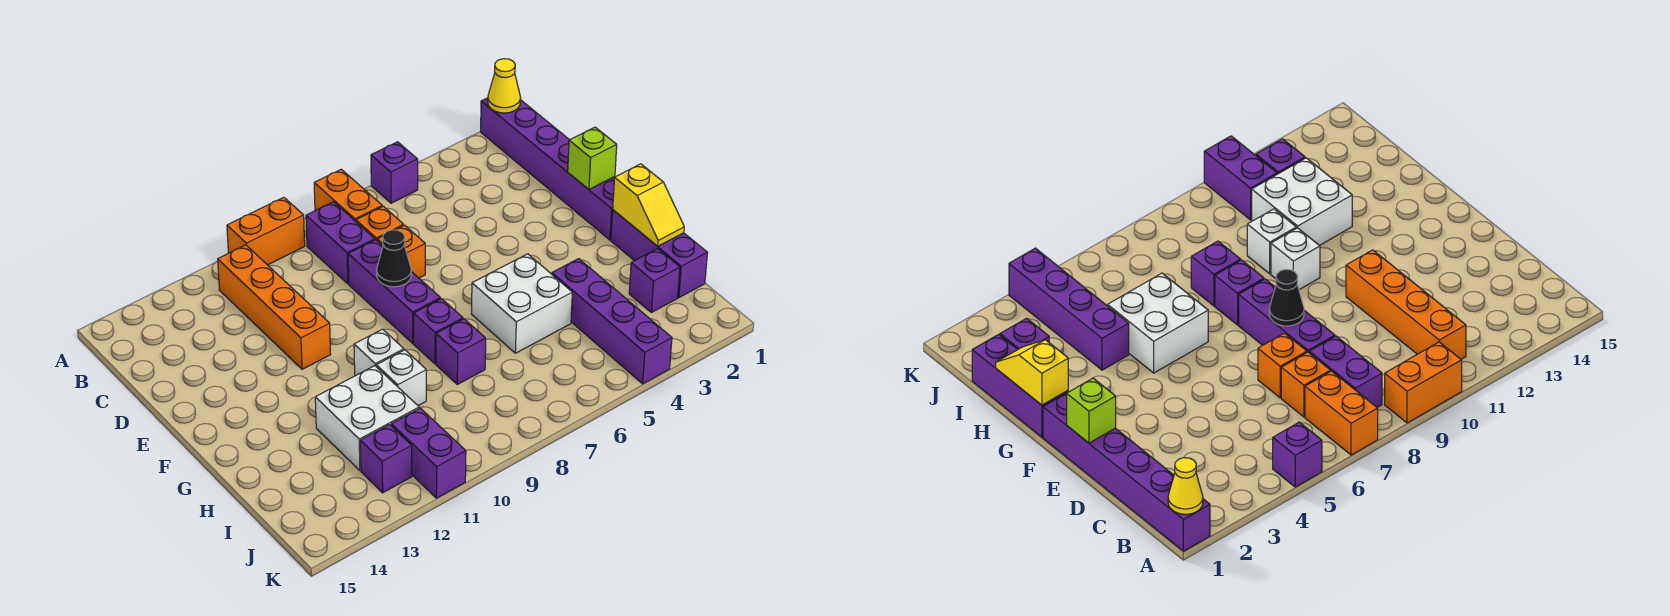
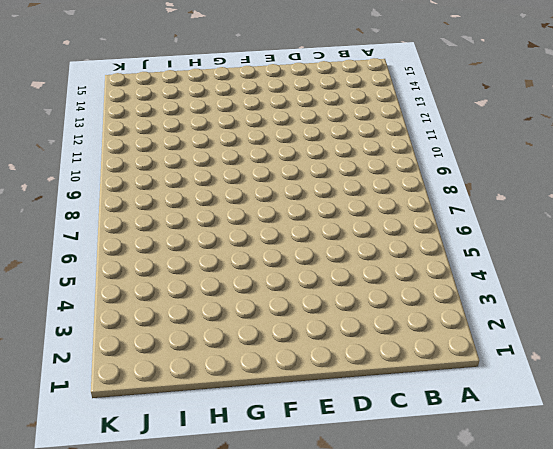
none -> purple 1x6 brick [481,98,615,240]
none -> purple 1x1 brick [371,142,418,203]
none -> orange 1x2 brick [314,169,382,221]

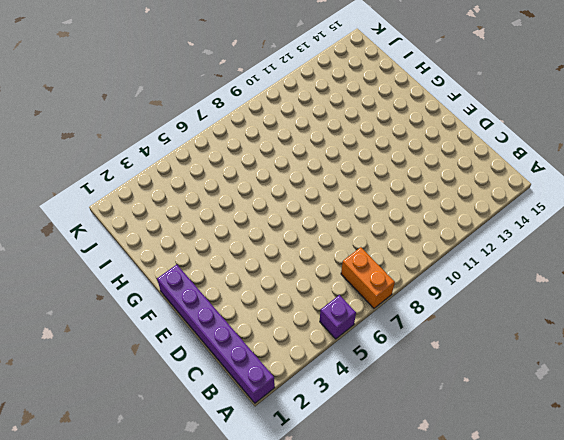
none -> orange 1x2 brick [227,197,305,265]
none -> purple 1x2 brick [306,202,375,284]
none -> orange 1x4 brick [218,245,331,369]

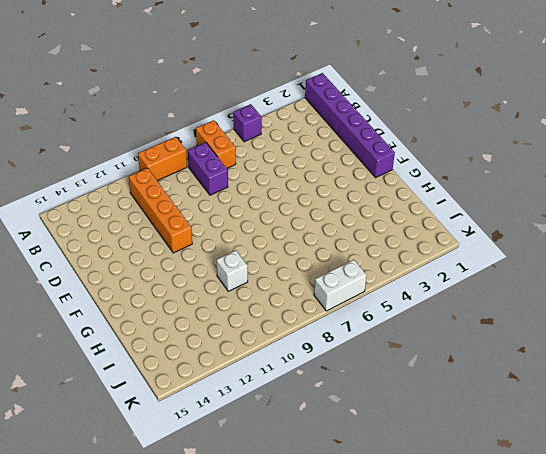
white 1x2 brick [314,260,367,311] -> none
none -> orange 1x1 brick [356,206,404,240]
none -> orange 1x1 brick [377,225,425,278]
none -> purple 1x3 brick [348,240,441,343]

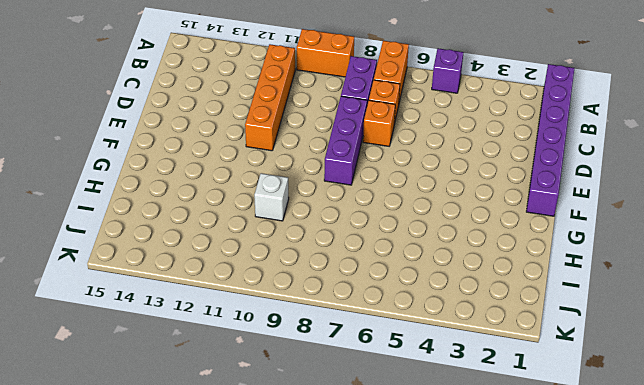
none -> purple 1x3 brick [611,210,708,298]
none -> white 2x2 brick [471,254,572,353]
none -> purple 1x1 brick [414,299,463,364]

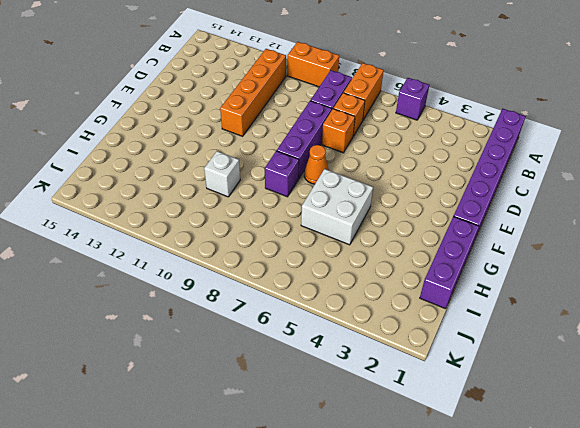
orange 1x1 cone [304,145,329,184] -> none
none -> white 1x1 brick [354,329,404,376]
none -> purple 1x4 brick [552,259,672,384]
none -> purple 1x1 brick [436,319,486,384]

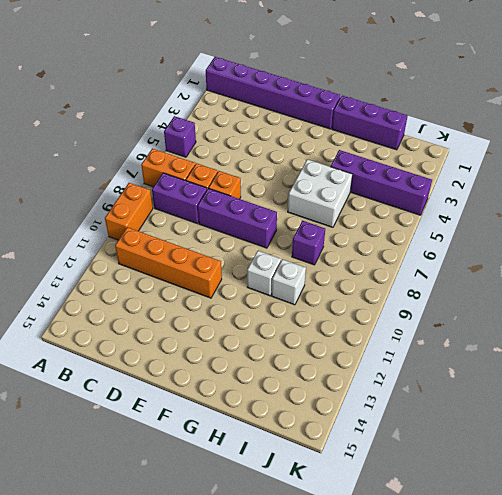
none -> purple 1x1 brick [414,299,463,364]
none -> white 2x2 brick [315,366,419,470]
none -> purple 1x1 brick [629,249,680,313]

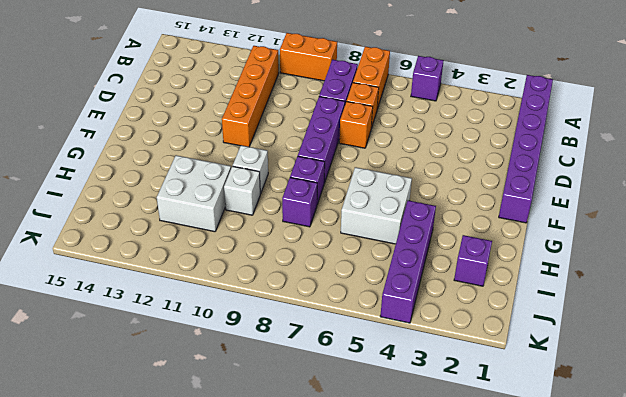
none -> purple 1x3 brick [611,210,708,298]
none -> purple 1x2 brick [391,408,466,498]
none -> purple 1x1 brick [360,425,412,493]

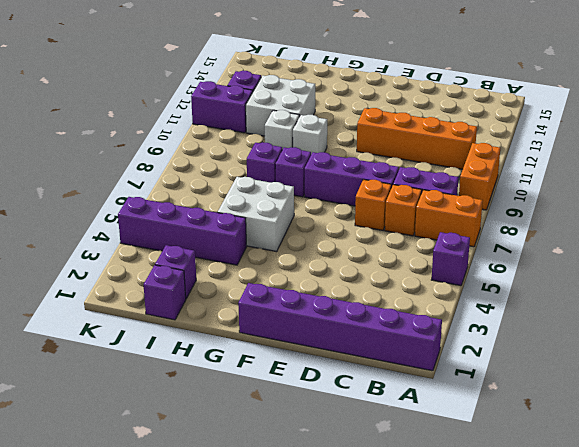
purple 1x1 brick [143,265,186,320] -> purple 1x3 brick [611,210,708,298]
none -> yellow 1x1 cone [488,59,521,113]
none -> lime 1x1 brick [568,127,617,189]
none -> black 1x1 cone [377,230,411,287]

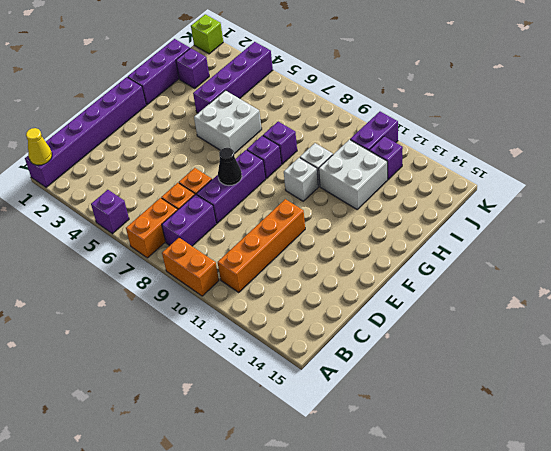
lime 1x1 brick [191,14,223,54] -> lime 1x1 brick moved to [568,127,617,189]
none -> yellow 1x2 slope [613,164,684,246]

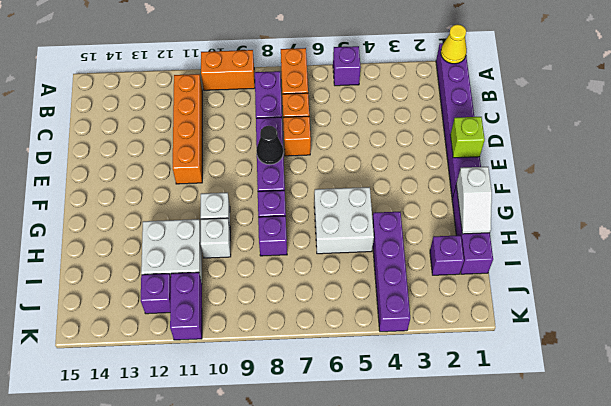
white 1x2 slope [456,167,492,234] -> yellow 1x2 slope [613,164,684,246]

